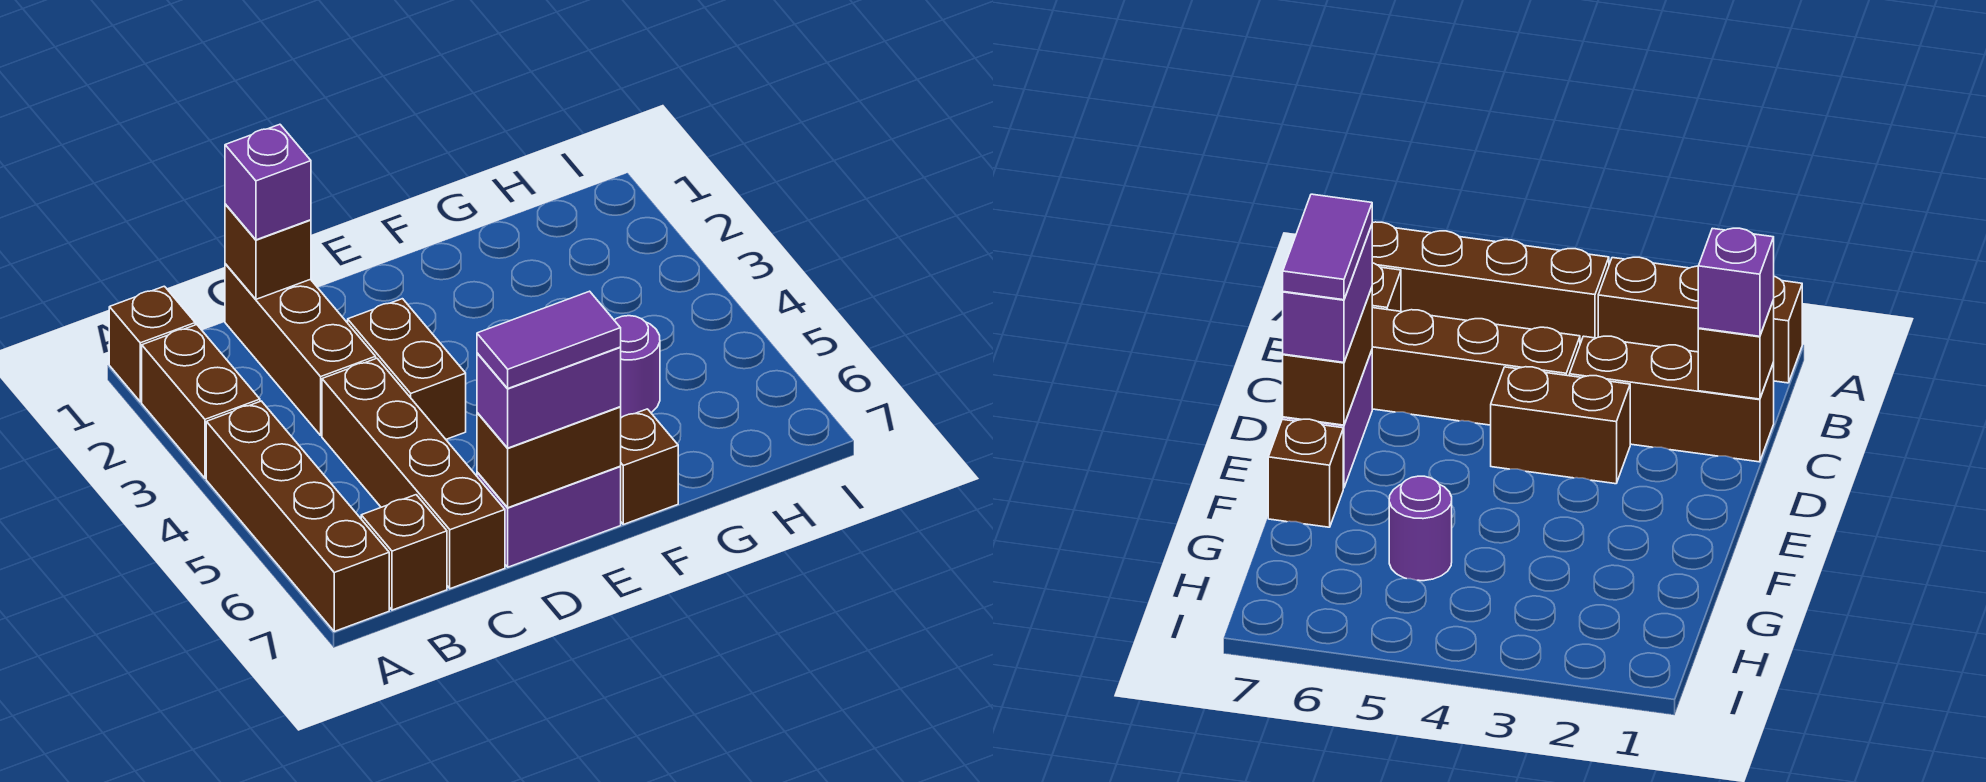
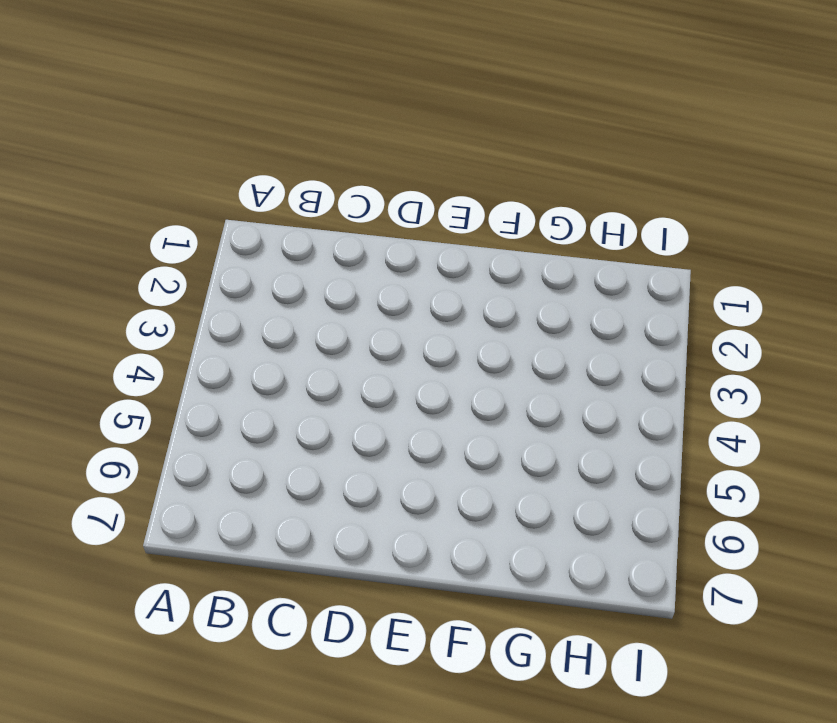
none -> brown 1x1 brick [109,286,195,402]
none -> brown 1x2 brick [142,325,260,478]
none -> brown 1x4 brick [206,401,389,631]

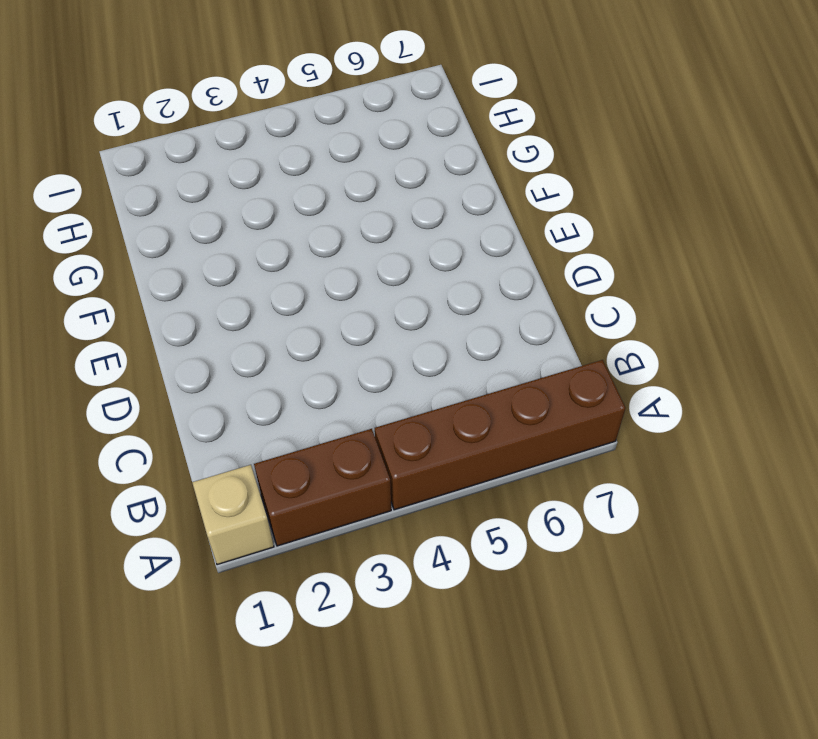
tan 1x1 brick [192,465,274,565] -> brown 1x1 brick [109,286,195,402]
none -> brown 1x1 brick [361,495,447,610]
none -> brown 1x3 brick [225,264,376,435]
none -> brown 1x4 brick [322,358,505,589]

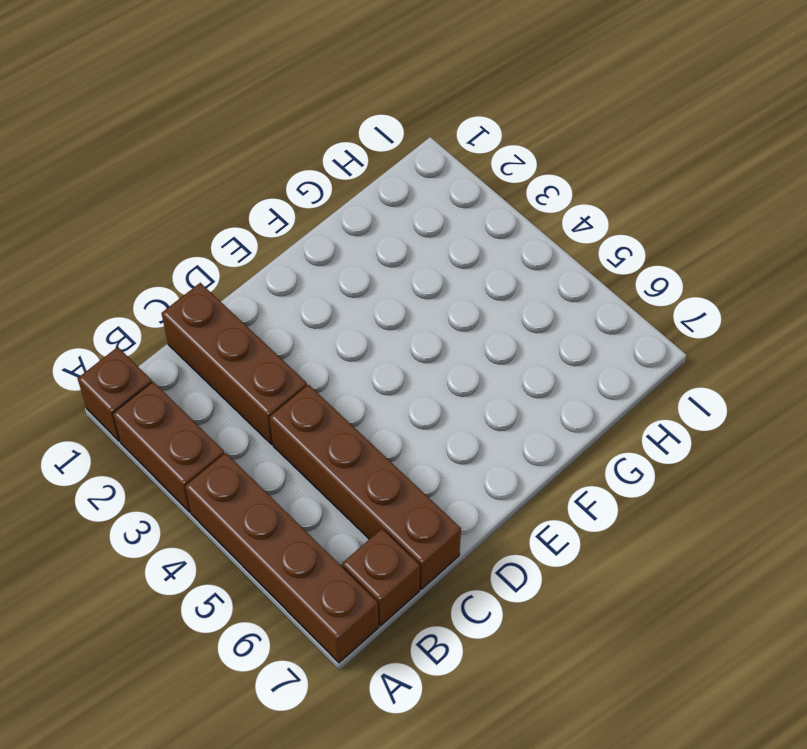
none -> brown 1x2 brick [348,299,466,439]
none -> purple 1x2 brick [477,466,621,567]
none -> brown 1x1 brick [620,409,678,524]

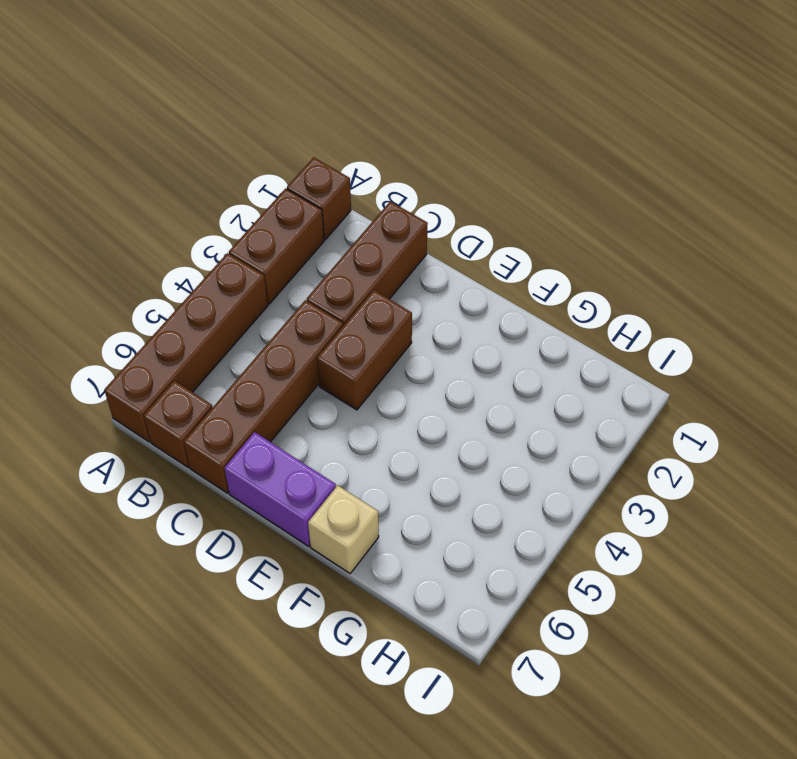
tan 1x1 brick [308,485,379,573] -> brown 1x1 brick [620,409,678,524]
none -> purple 1x1 round brick [614,316,660,418]
none -> brown 1x1 brick [225,204,311,299]
none -> brown 1x2 brick [477,407,621,508]

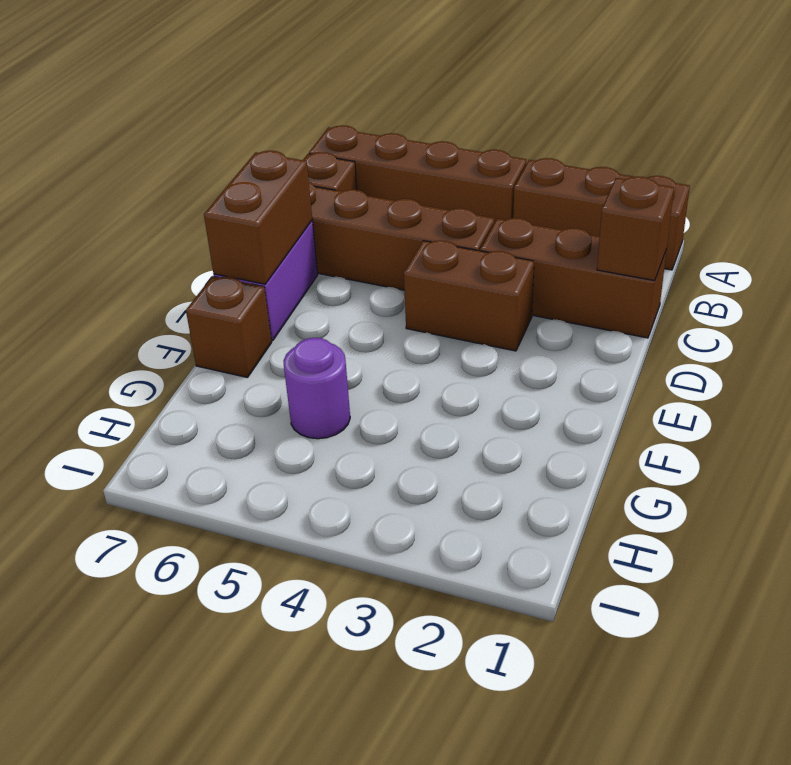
none -> purple 1x1 brick [225,124,311,240]
none -> purple 1x2 brick [477,347,621,448]
none -> purple 1x2 tile [477,291,621,389]

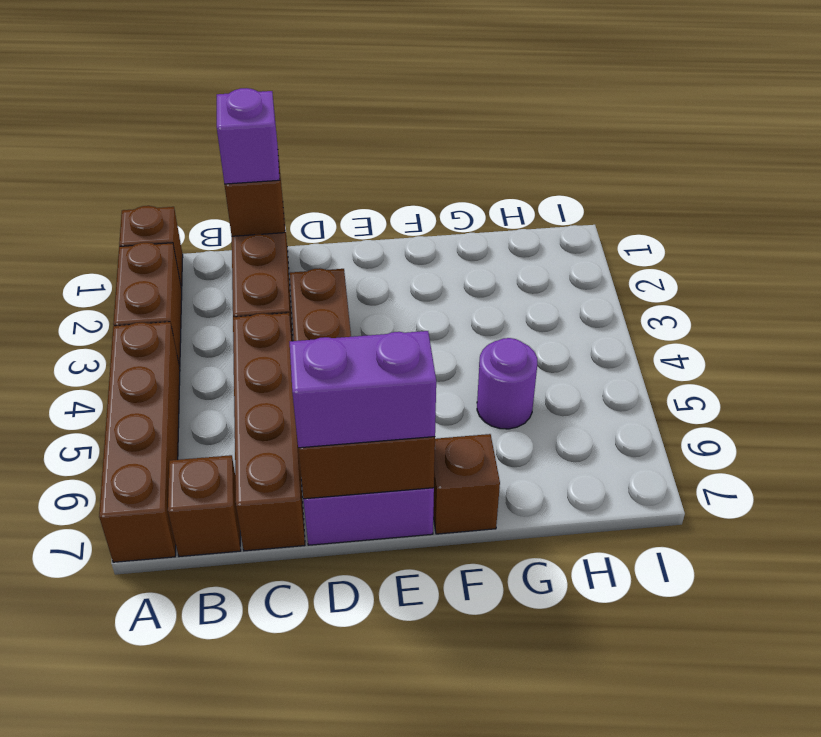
none -> purple 1x2 tile [477,291,621,389]

